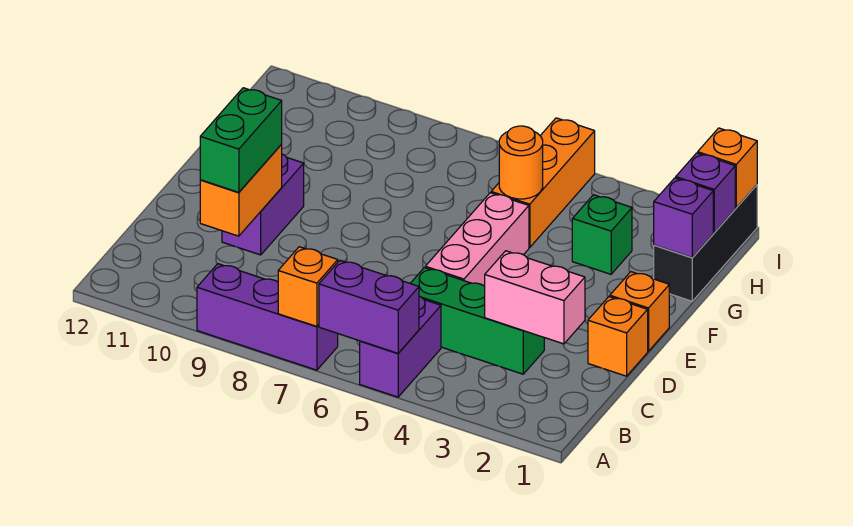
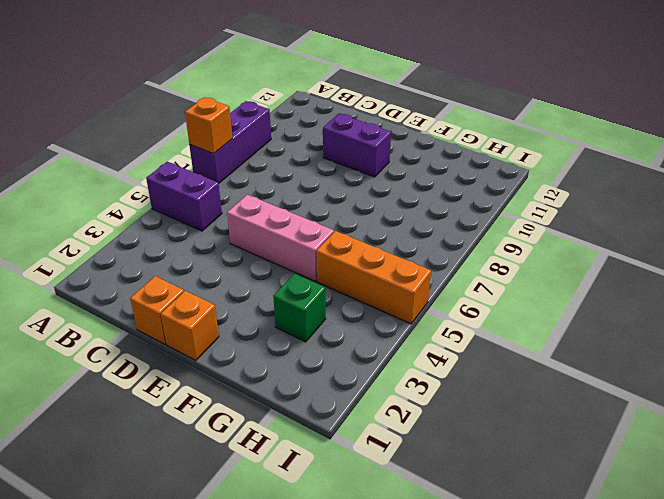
none -> green 1x3 brick [410,268,544,374]
none -> black 1x3 brick [654,185,757,301]
none -> purple 1x2 brick [319,260,419,353]

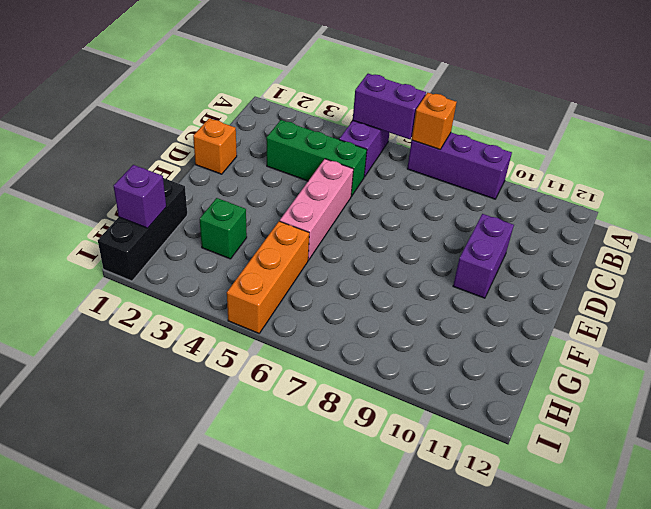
none -> orange 1x1 brick [610,272,669,351]
none -> pink 1x2 brick [485,251,585,344]
none -> orange 1x2 brick [200,145,282,236]

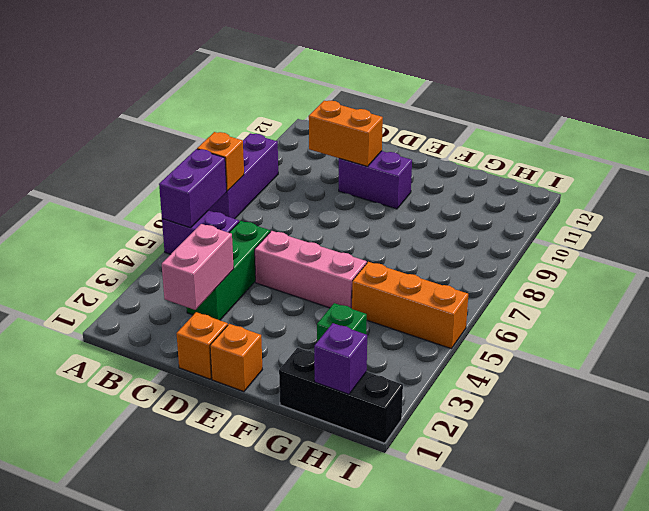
none -> purple 1x1 brick [654,178,713,258]
none -> orange 1x1 round brick [499,126,543,199]
none -> orange 1x1 brick [698,128,757,208]

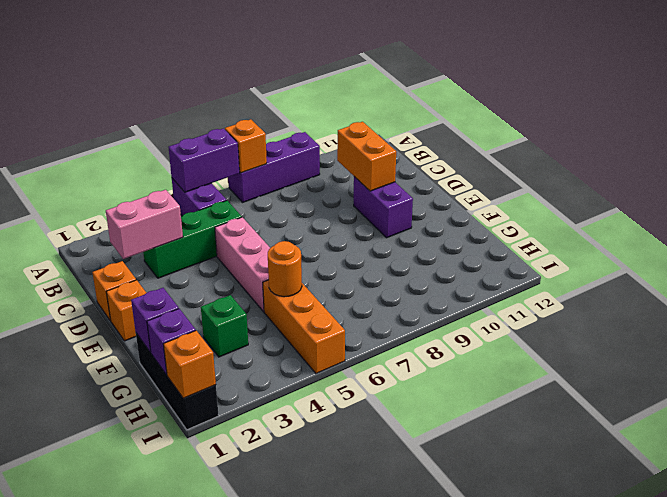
none -> green 1x2 brick [200,88,282,192]

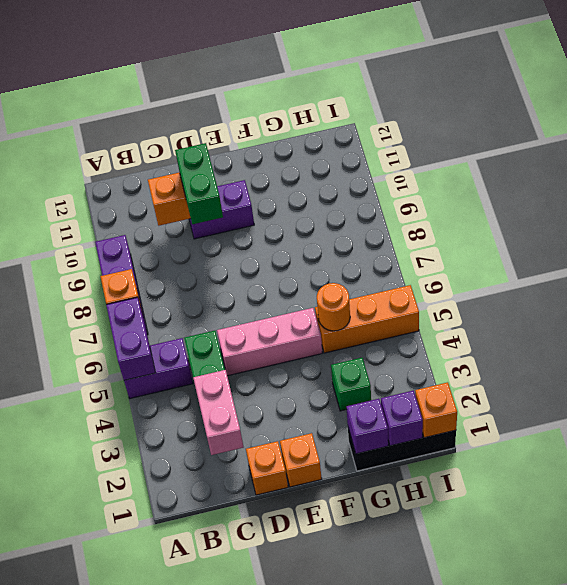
green 1x2 brick [175,143,223,224] -> green 1x2 brick turned to [200,88,282,192]

